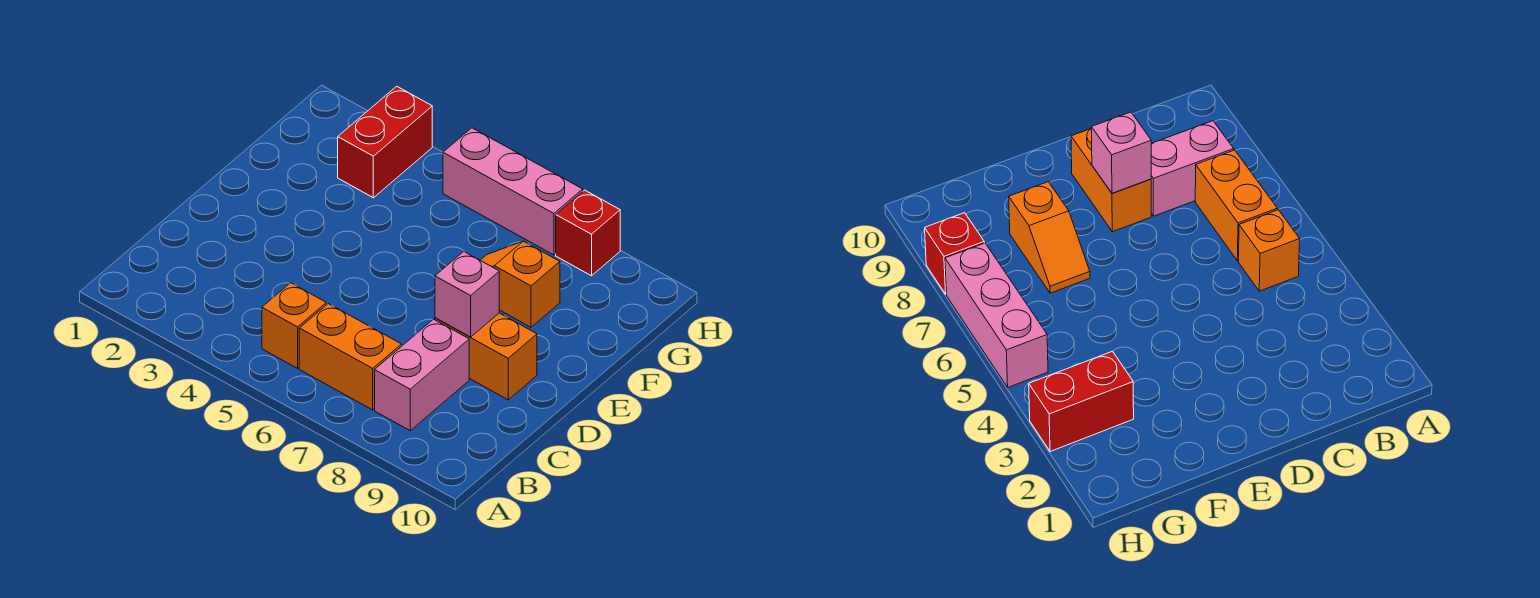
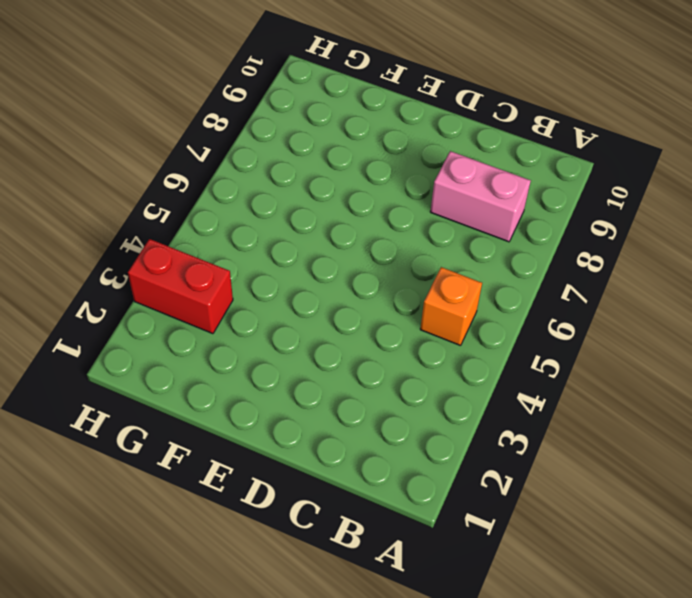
none -> orange 1x2 brick [299,304,402,410]
none -> orange 1x2 brick [435,313,537,400]

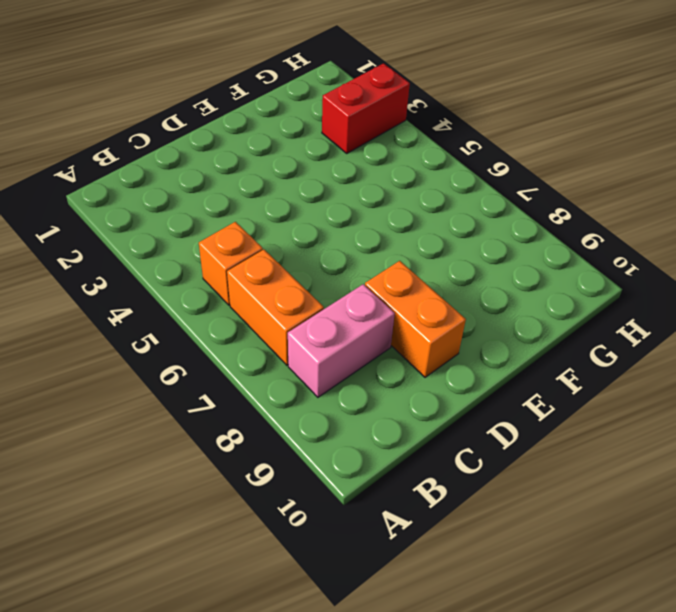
none -> orange 1x2 slope [480,241,560,327]
none -> pink 1x3 brick [443,128,583,255]

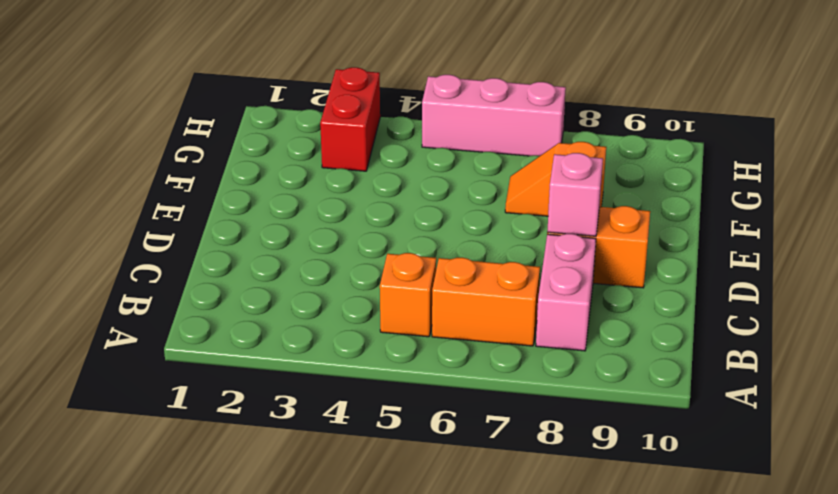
none -> red 1x1 brick [556,190,620,276]

